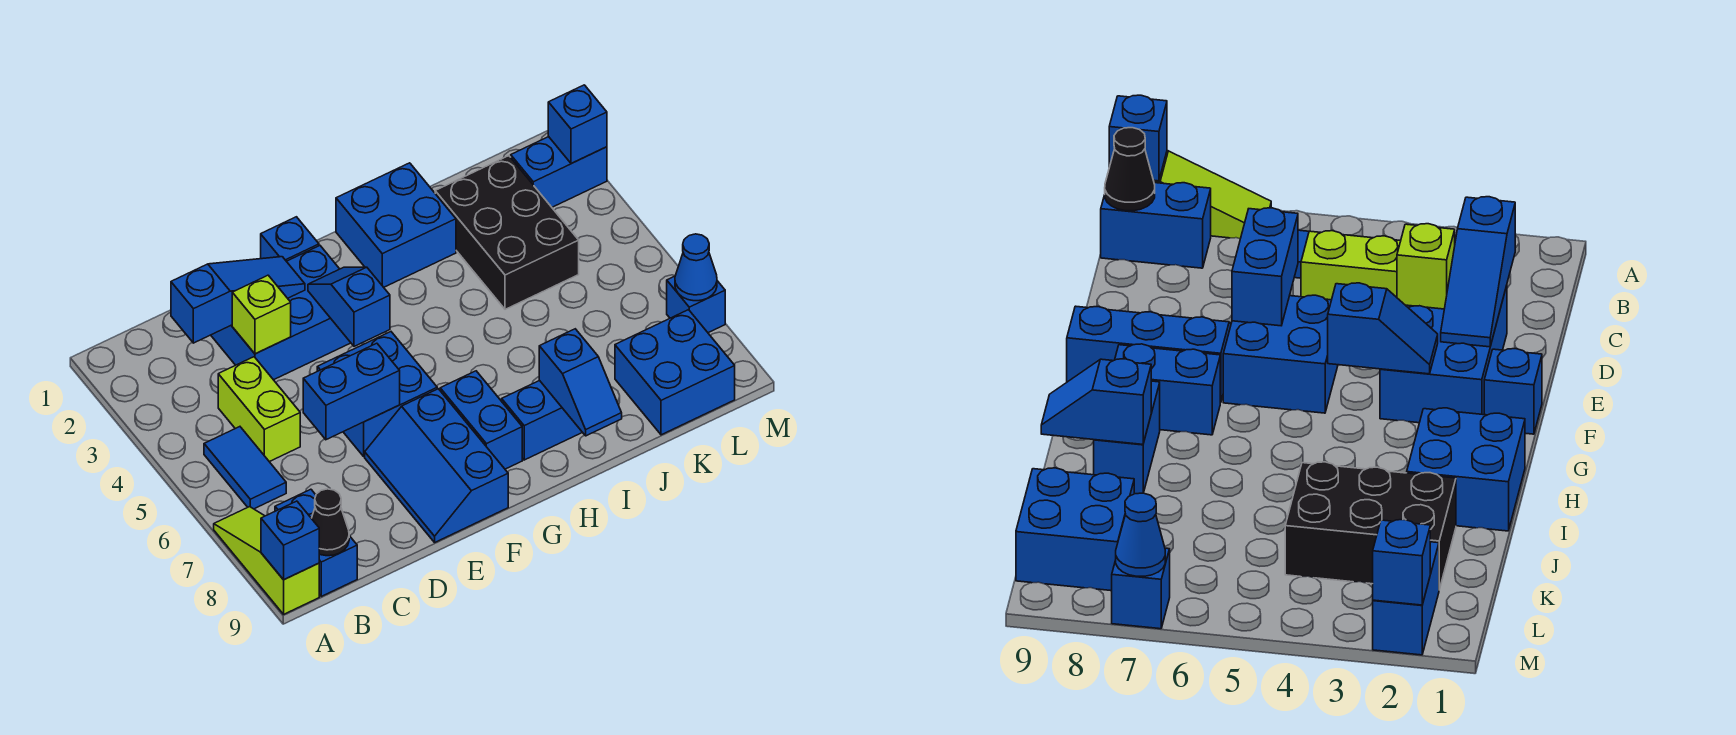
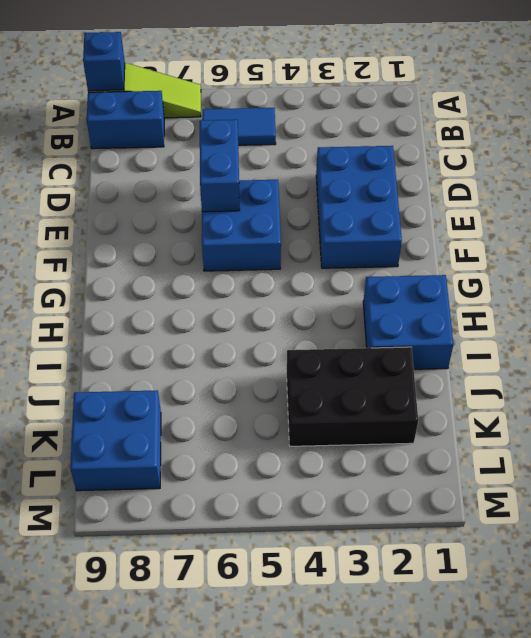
none -> lime 1x2 brick [218,357,300,462]
none -> blue 2x3 slope [365,389,508,542]
none -> blue 1x1 brick [261,217,319,261]

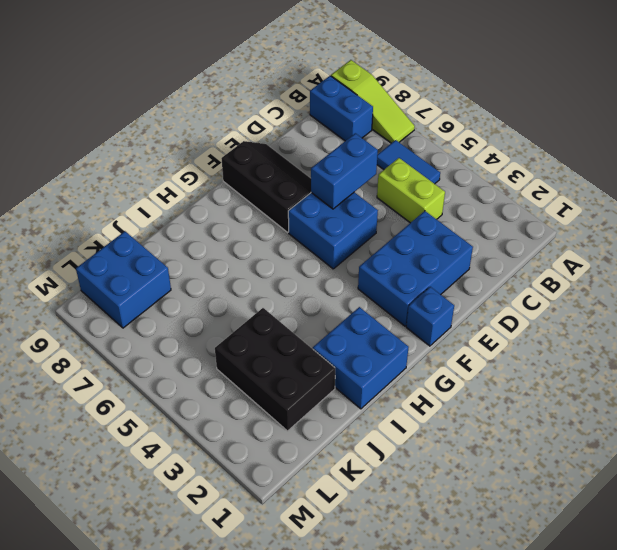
black 2x3 slope [221,141,311,232] -> blue 2x3 slope [365,389,508,542]
none -> blue 1x2 brick [440,371,522,469]
none -> blue 1x2 brick [502,380,582,460]
none -> blue 1x2 brick [511,137,607,207]

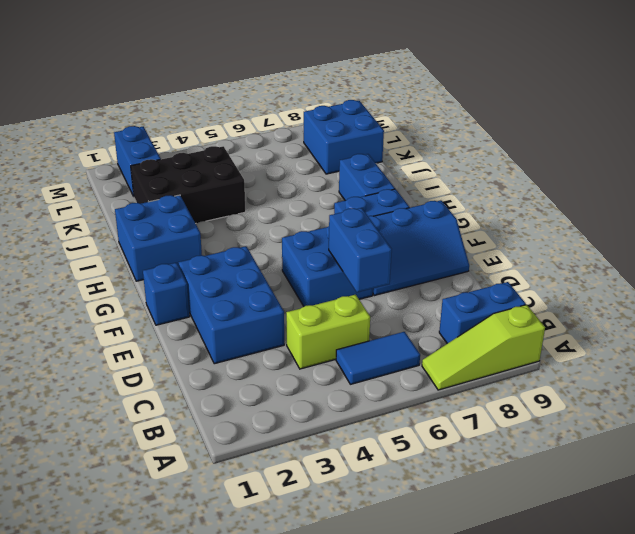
none -> blue 1x1 brick [667,276,725,333]
none -> blue 1x1 brick [261,501,319,580]
none -> black 1x1 cone [311,489,349,556]

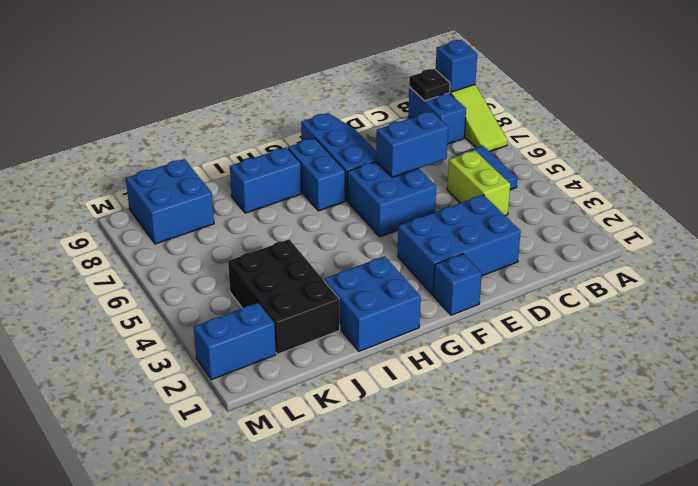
black 1x1 plate [409,69,450,101] -> black 1x1 cone [311,489,349,556]
none -> blue 1x1 brick [667,276,725,333]
none -> blue 1x3 slope [171,257,305,343]
none -> lime 1x1 brick [232,275,291,354]

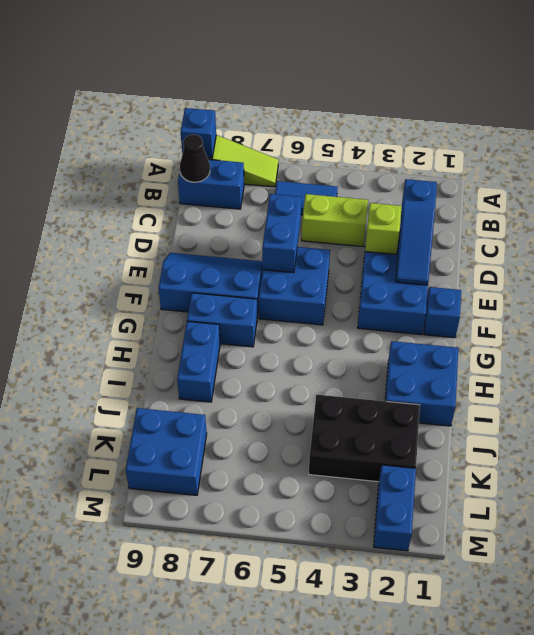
none -> blue 1x1 brick [667,276,725,333]
none -> blue 1x2 slope [308,267,390,346]
none -> blue 1x2 slope [539,329,622,436]

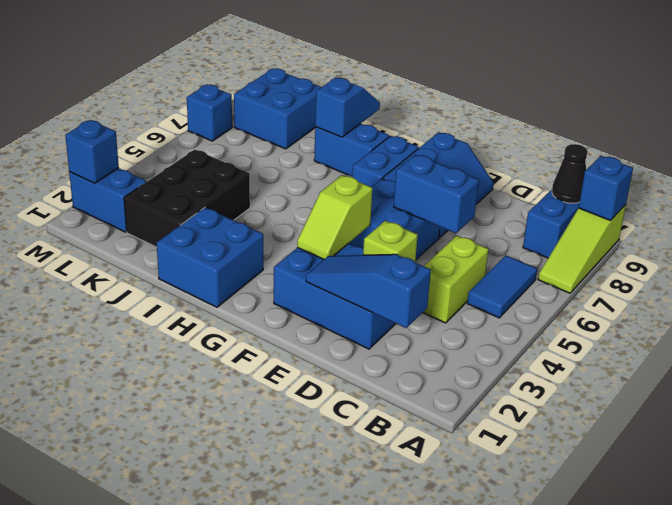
lime 1x2 slope [297,175,372,259] -> blue 1x2 slope [308,267,390,346]
none -> blue 1x1 brick [261,217,319,261]
none -> blue 1x1 cone [675,234,717,301]

